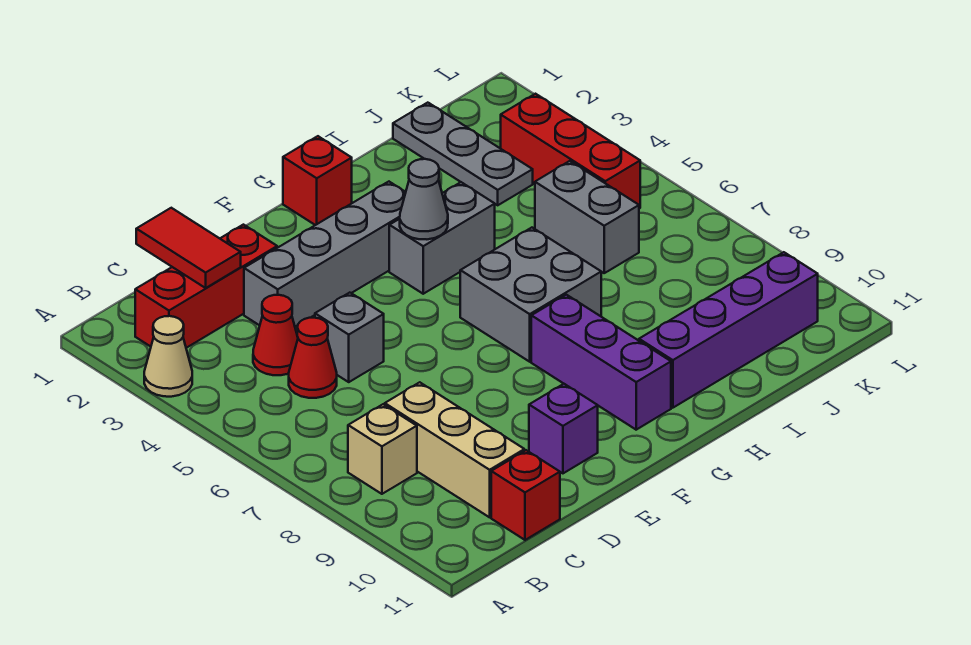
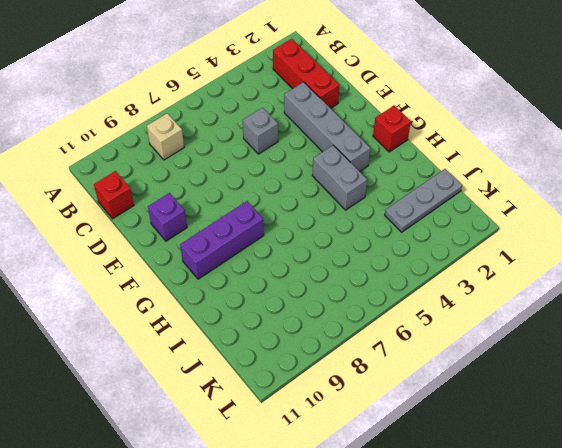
none -> tan 1x1 cone [144,316,192,397]
none -> red 1x1 cone [253,295,298,375]
none -> red 1x1 cone [289,318,337,398]

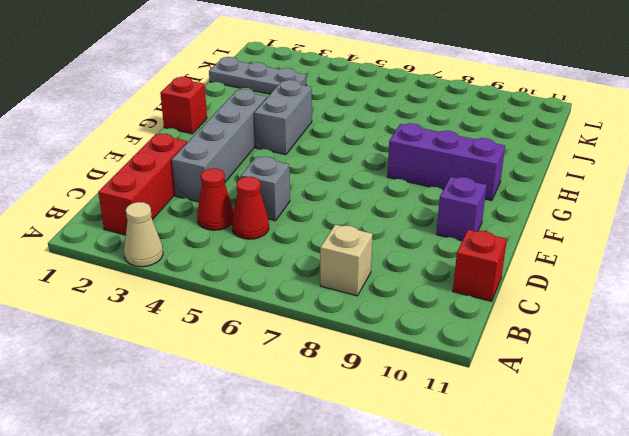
none -> tan 1x3 brick [385,382,524,517]
none -> grey 2x2 brick [460,228,601,362]
none -> purple 1x4 brick [639,252,818,408]

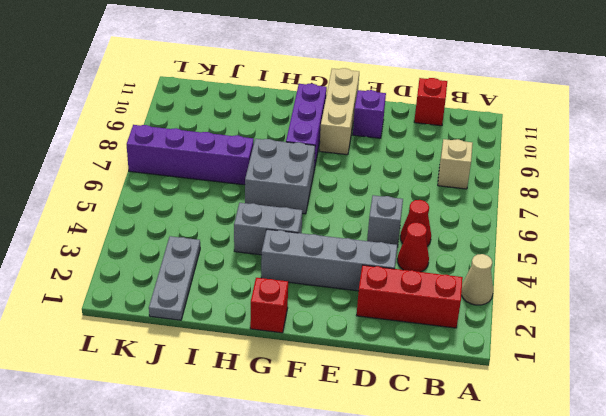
tan 1x3 brick [320,68,359,155] -> tan 1x3 brick moved to [385,382,524,517]
purple 1x4 brick [127,125,254,185] -> purple 1x4 brick moved to [639,252,818,408]
none -> grey 1x2 brick [535,161,639,273]
none -> red 1x3 brick [501,94,640,209]
none -> red 1x2 tile [136,208,241,288]

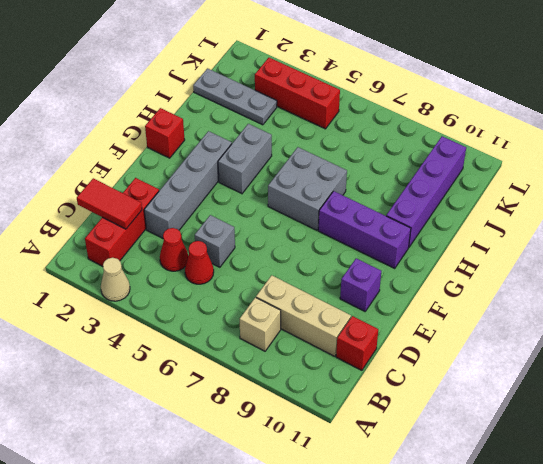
none -> grey 1x2 brick [535,161,639,273]
none -> grey 1x1 cone [400,159,448,239]

